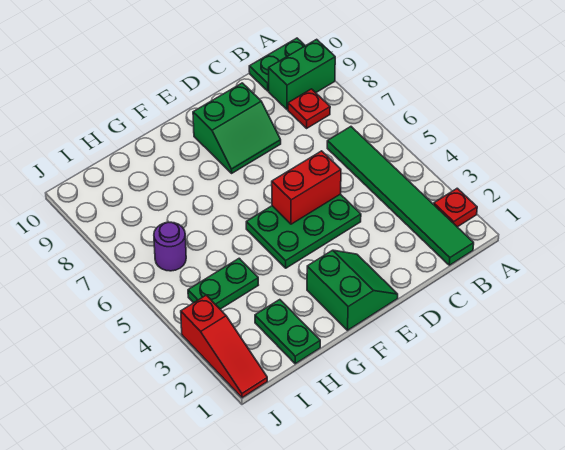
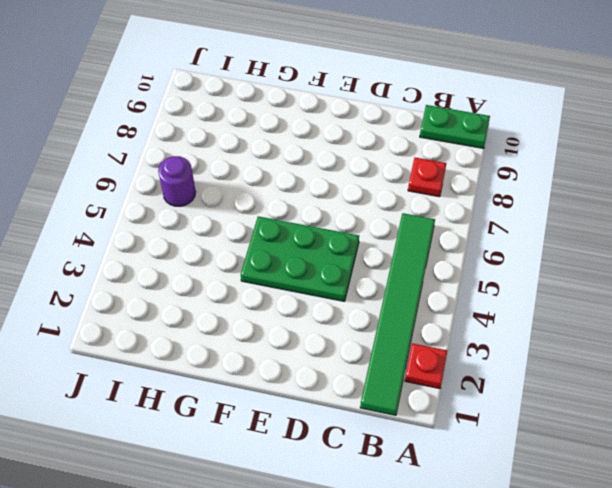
none -> green 1x2 brick [269,39,335,110]
none -> green 2x2 slope [193,83,281,173]
none -> green 2x2 slope [307,250,398,330]

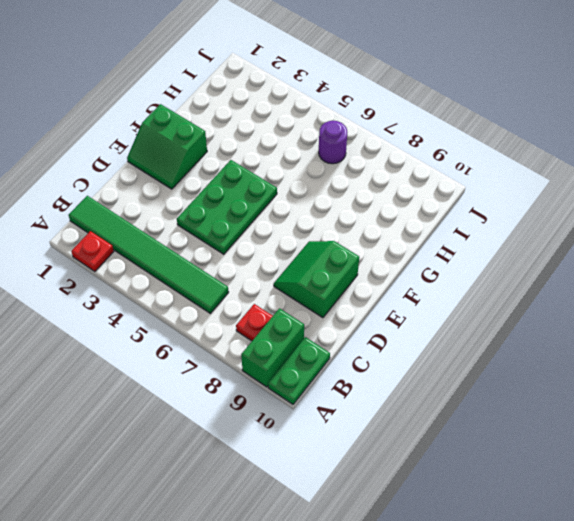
none -> green 1x2 plate [255,300,320,364]
none -> green 1x2 plate [188,258,258,309]
none -> red 1x3 slope [181,295,267,398]

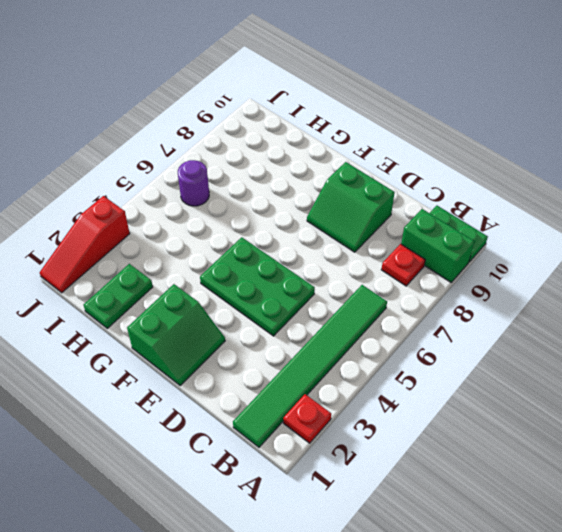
none -> green 1x2 plate [188,258,258,309]
none -> red 1x2 brick [272,151,341,224]

